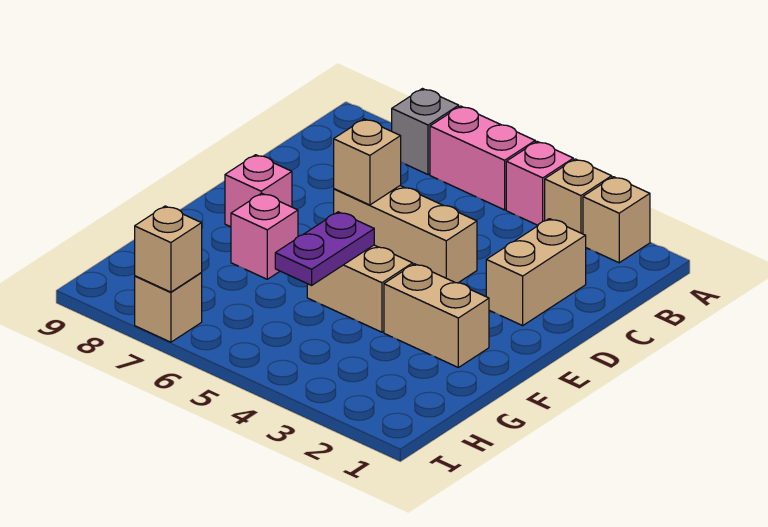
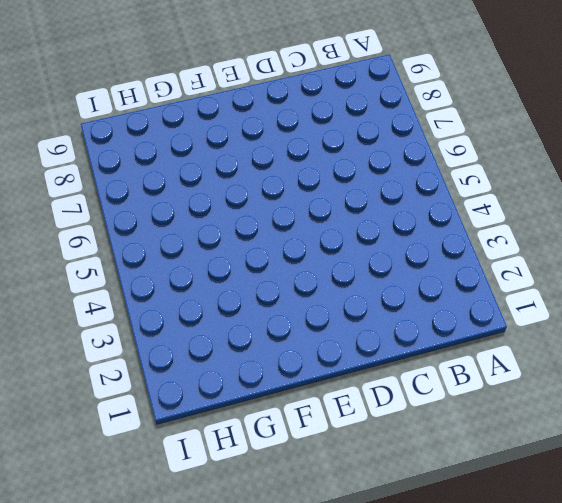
none -> tan 1x1 brick [583,177,650,263]
none -> tan 1x1 brick [545,159,612,234]
none -> pink 1x1 brick [506,142,573,225]

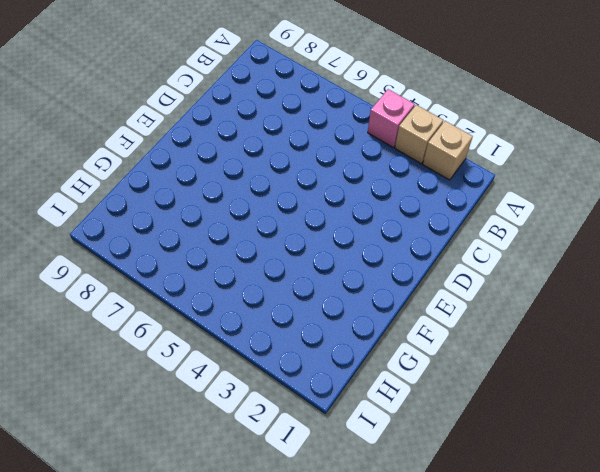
none -> pink 1x2 brick [430,106,535,210]
none -> grey 1x1 brick [392,89,459,175]
none -> tan 1x2 brick [486,219,586,326]

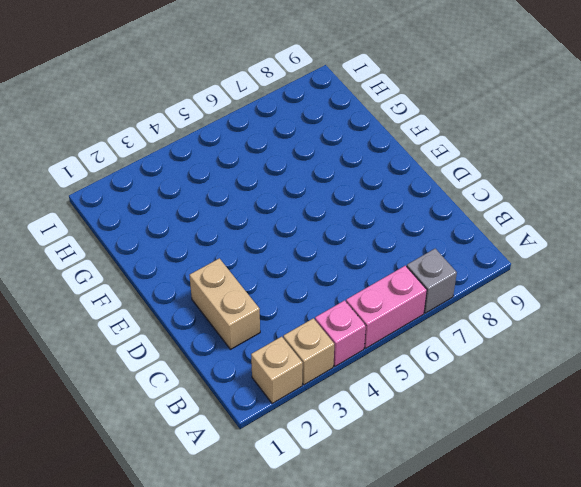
none -> tan 1x3 brick [334,186,477,283]
none -> pink 1x1 brick [225,155,292,227]
none -> tan 1x2 brick [384,264,489,367]

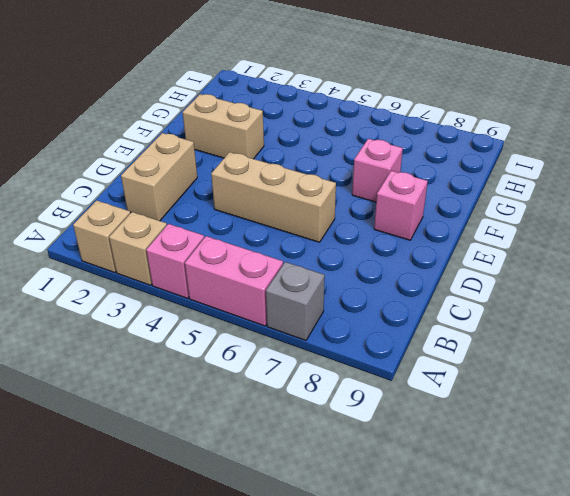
none -> tan 1x2 brick [307,245,413,332]
none -> tan 1x1 brick [135,273,202,342]
none -> tan 1x1 brick [334,119,401,205]

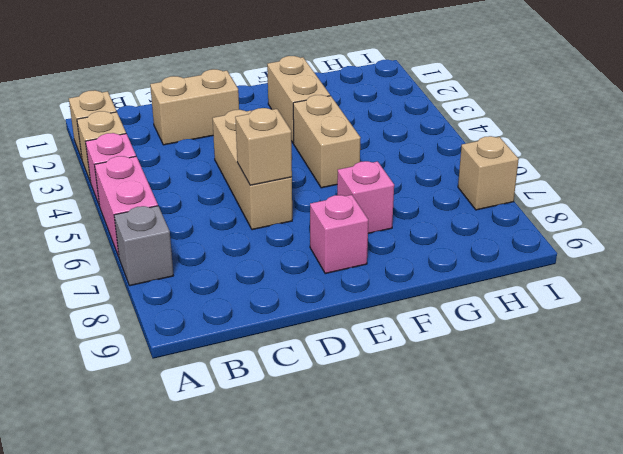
none -> purple 1x2 plate [275,212,374,285]
none -> tan 1x1 brick [135,206,202,292]

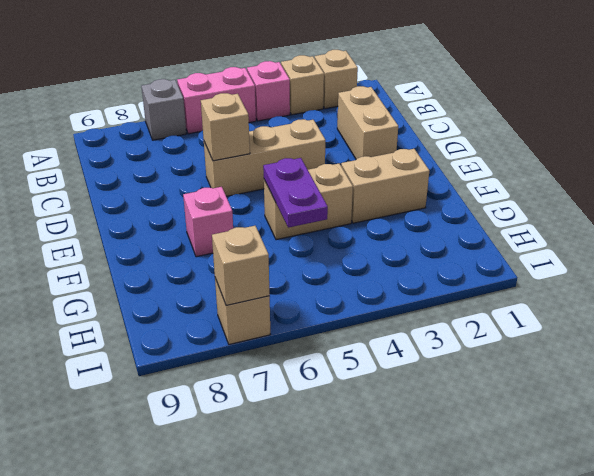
none -> pink 1x1 brick [225,155,292,227]

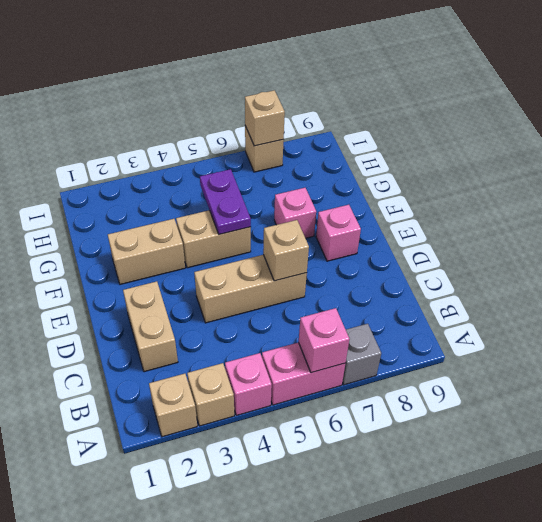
pink 1x1 brick [298,308,349,373] -> none

